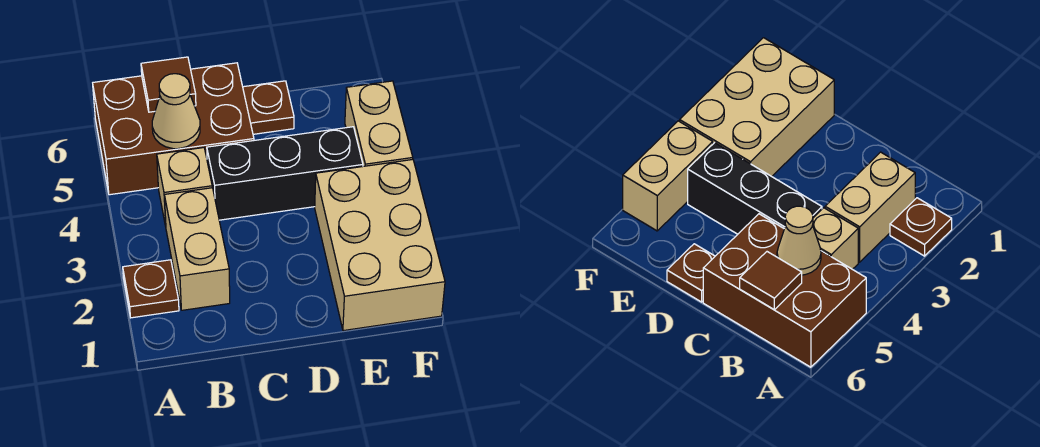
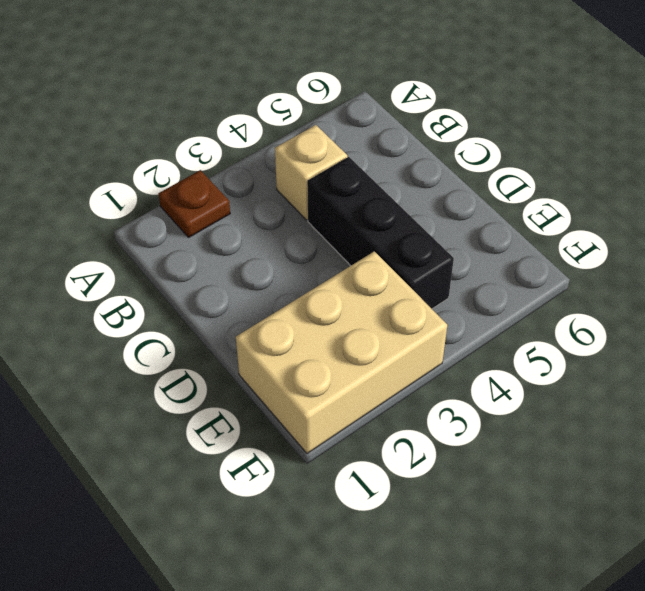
none -> brown 2x3 brick [93,63,254,195]
none -> tan 1x2 brick [164,188,230,310]

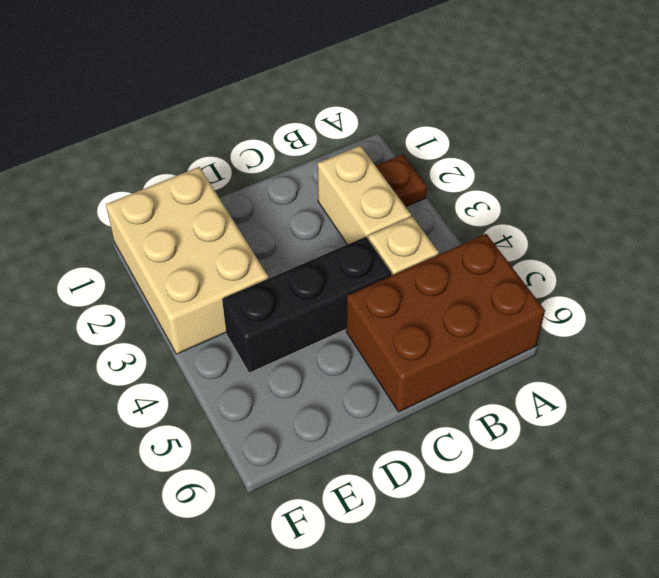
none -> brown 1x1 plate [243,81,294,134]
none -> tan 1x2 brick [345,81,413,166]

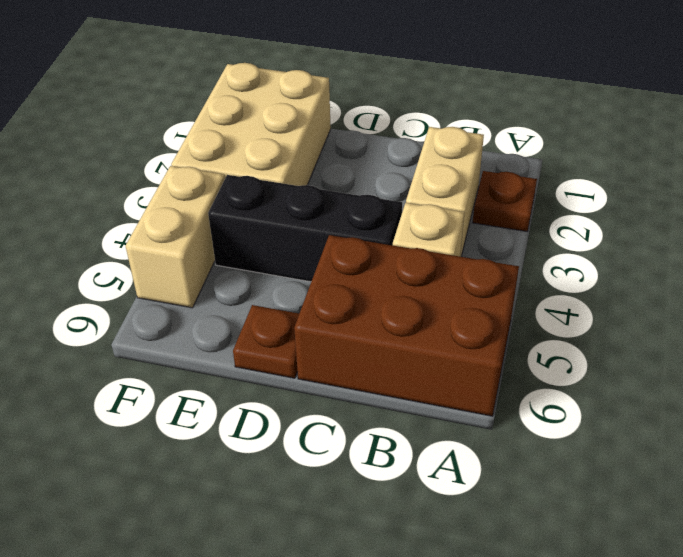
none -> tan 1x1 cone [152,74,200,149]
none -> brown 1x1 tile [141,57,196,112]

